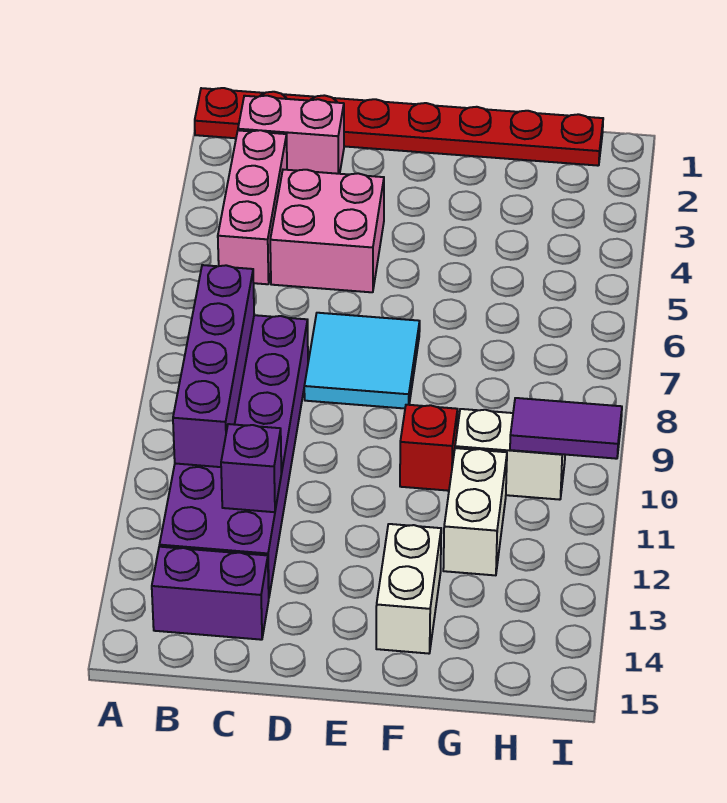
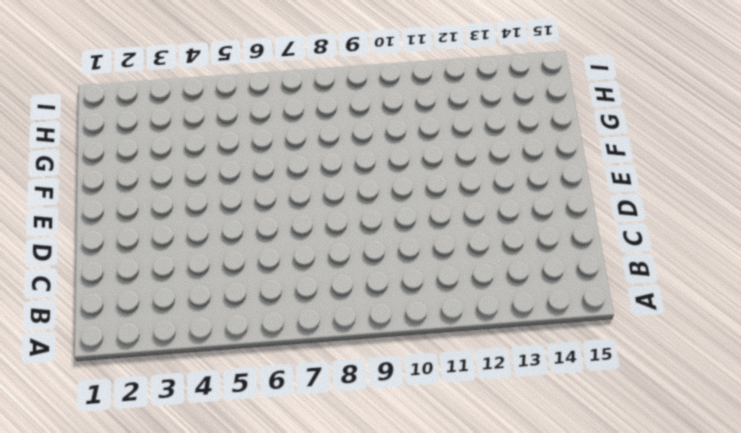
none -> red 1x8 plate [195,88,603,166]
none -> pink 1x2 brick [238,96,344,174]
none -> pink 1x3 brick [218,130,287,284]

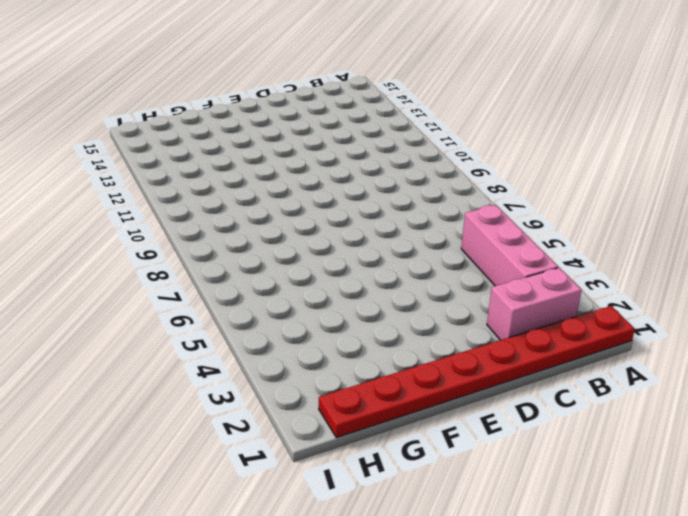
none -> purple 2x6 brick [160,315,308,596]
none -> purple 1x2 brick [152,547,269,640]
none -> pink 2x2 brick [270,170,384,292]

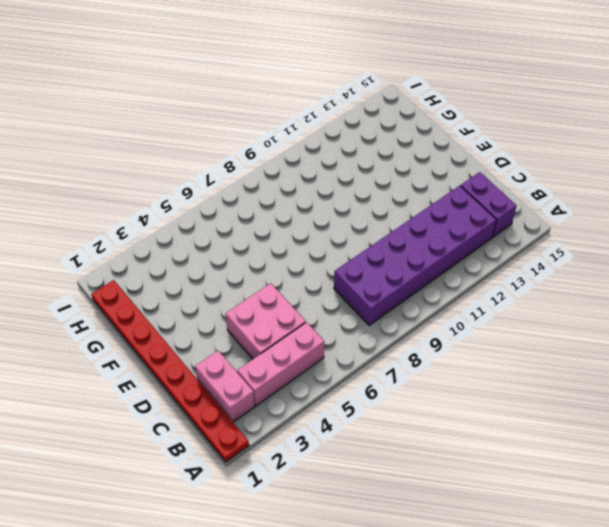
none -> cyan 2x2 tile [304,313,420,409]
none -> red 1x1 brick [400,405,458,491]
none -> white 1x2 brick [376,524,441,654]

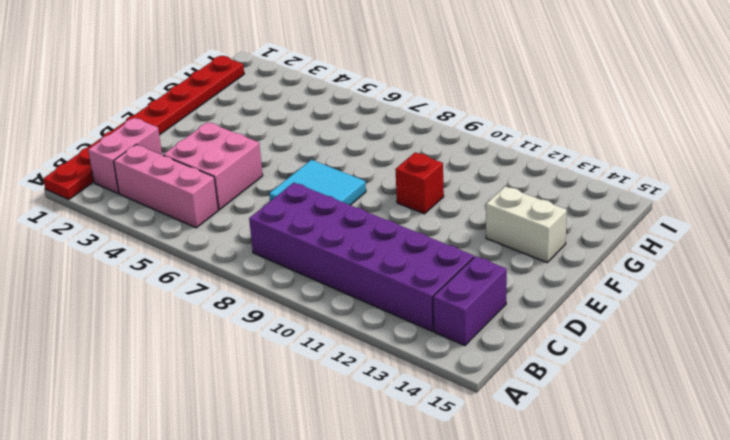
none -> white 1x2 brick [455,409,565,500]
none -> white 1x2 brick [443,448,507,575]
none -> purple 1x4 brick [173,265,254,467]

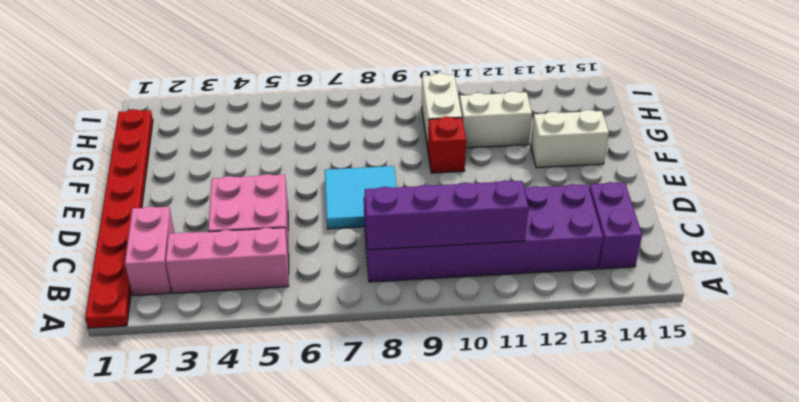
none -> purple 1x1 brick [221,424,281,512]
none -> purple 1x2 tile [510,398,622,459]

